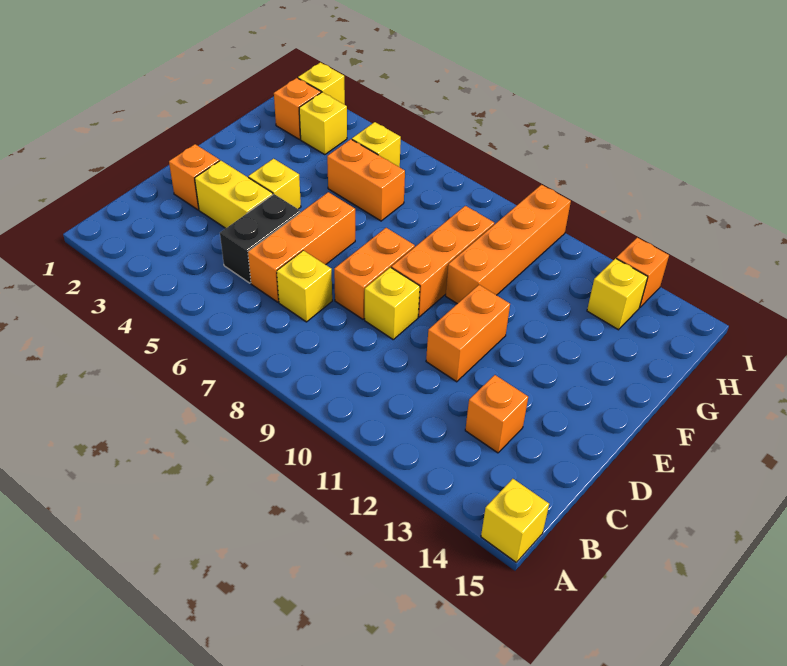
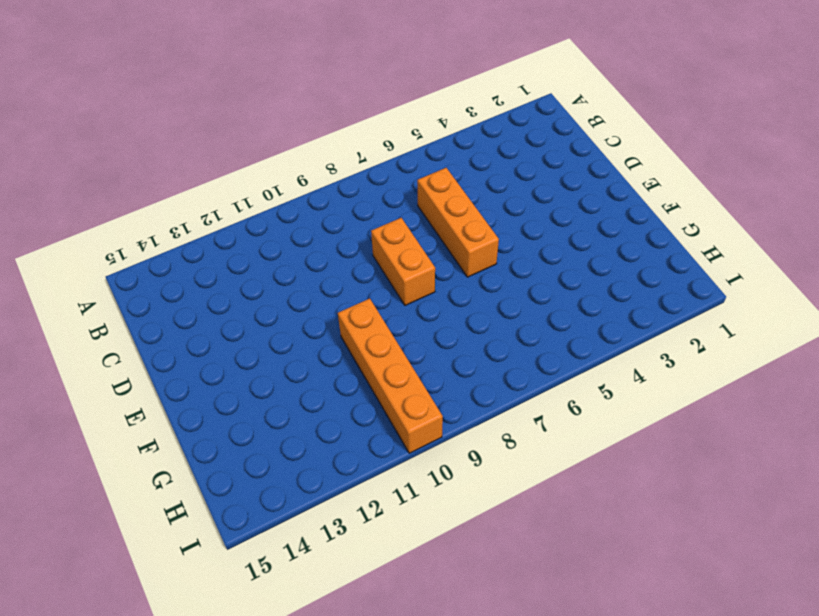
none -> yellow 1x1 brick [481,479,549,562]
none -> black 1x2 brick [220,194,301,283]
none -> yellow 1x1 brick [277,250,332,322]

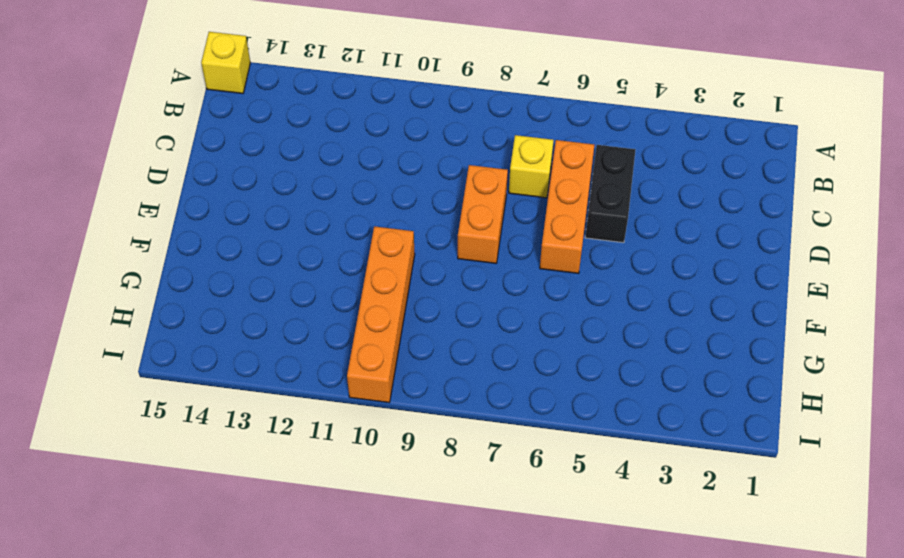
none -> orange 1x1 brick [465,375,528,453]
none -> orange 1x1 brick [169,144,220,210]
none -> yellow 1x2 brick [195,160,273,228]

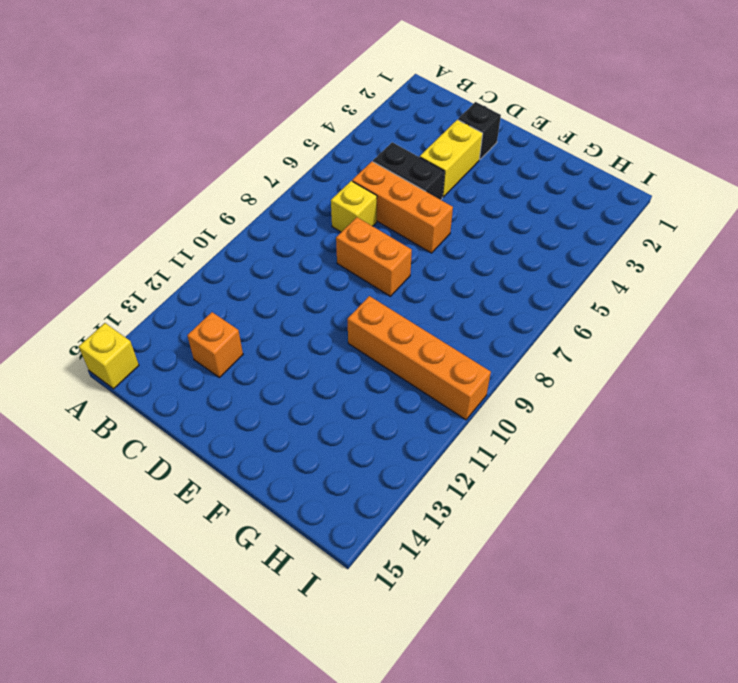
black 1x1 brick [458,102,501,160] -> orange 1x1 brick [169,144,220,210]
none -> yellow 1x1 brick [365,267,420,339]
none -> orange 1x2 brick [426,285,510,382]
none -> yellow 1x1 brick [248,159,301,209]

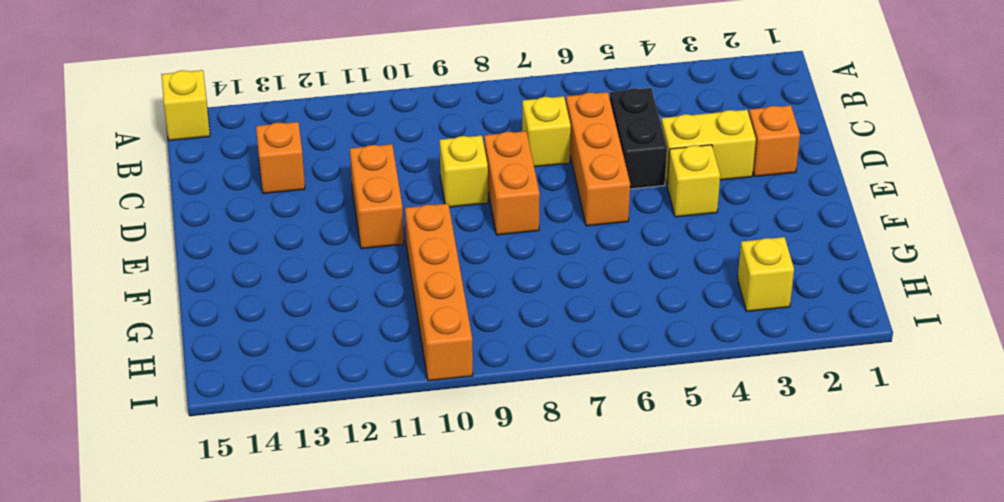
none -> orange 1x3 brick [391,206,494,317]
none -> orange 1x2 brick [327,139,405,221]
none -> orange 1x1 brick [274,78,321,139]

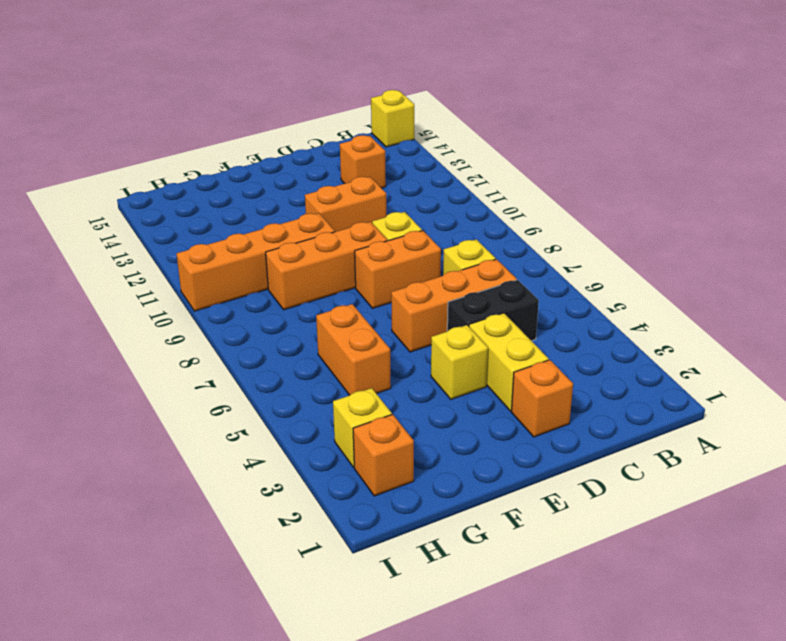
none -> yellow 1x1 brick [352,122,401,167]
none -> yellow 1x1 brick [587,258,648,330]
none -> yellow 1x1 brick [298,62,345,105]

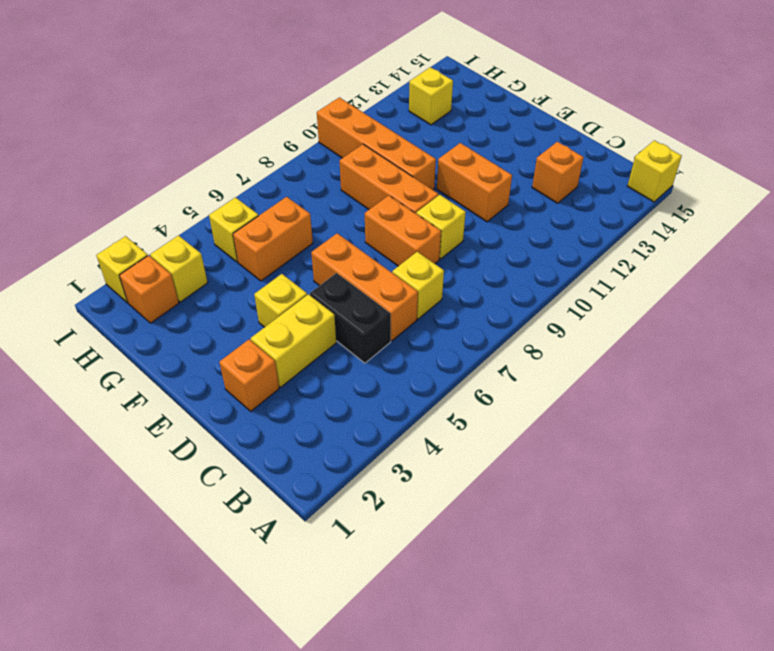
none -> orange 1x1 brick [616,238,669,307]

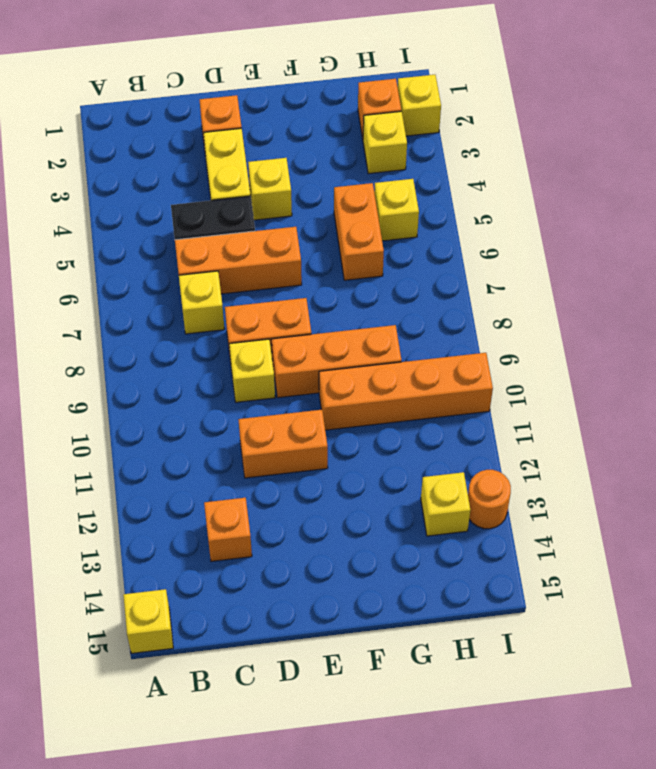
orange 1x1 round brick [468,470,511,529] -> orange 1x1 brick [616,238,669,307]

